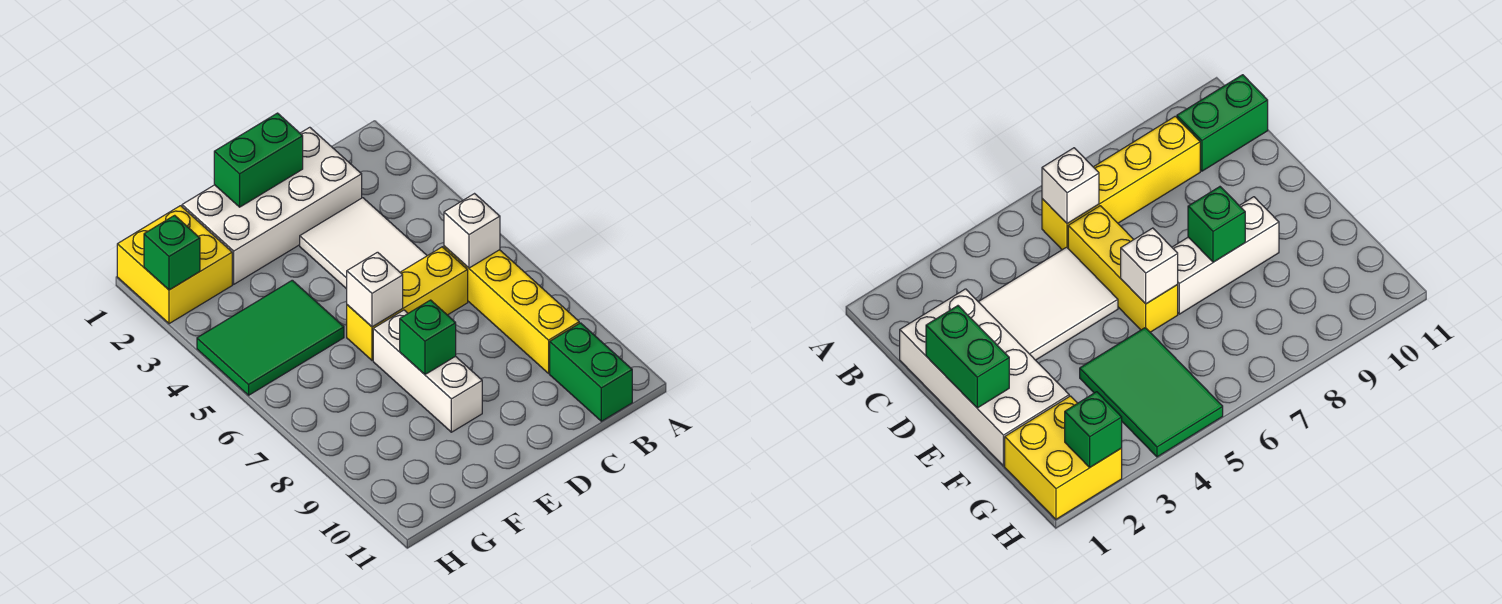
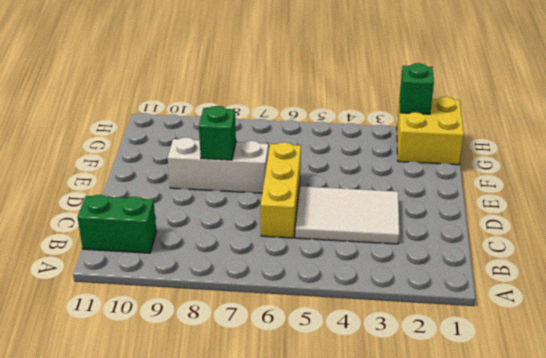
none -> yellow 1x4 brick [444,246,579,373]
none -> white 2x4 brick [182,127,362,284]
none -> green 2x3 tile [197,280,344,395]

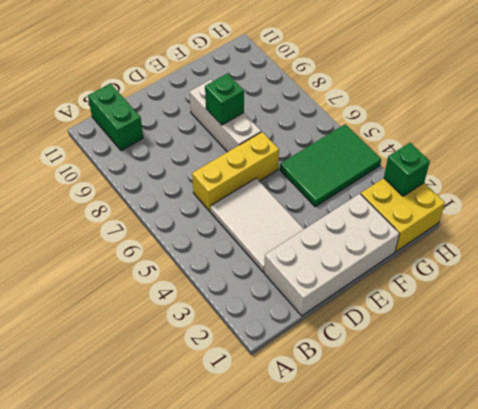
none -> yellow 1x4 brick [444,246,579,373]
none -> white 1x1 brick [444,194,500,268]
none -> green 1x2 brick [214,113,303,207]

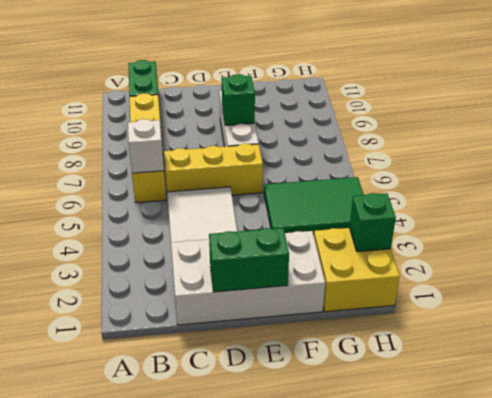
none -> white 1x1 brick [347,252,403,327]

